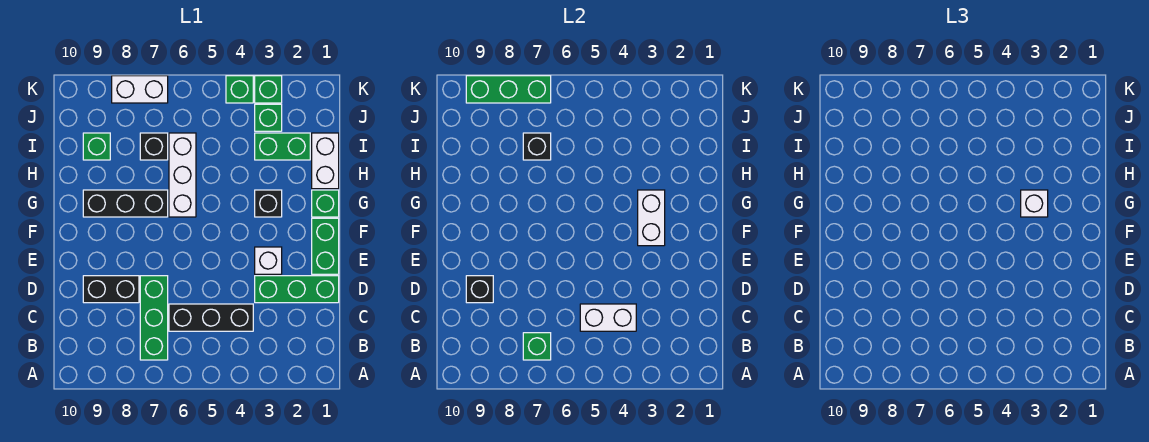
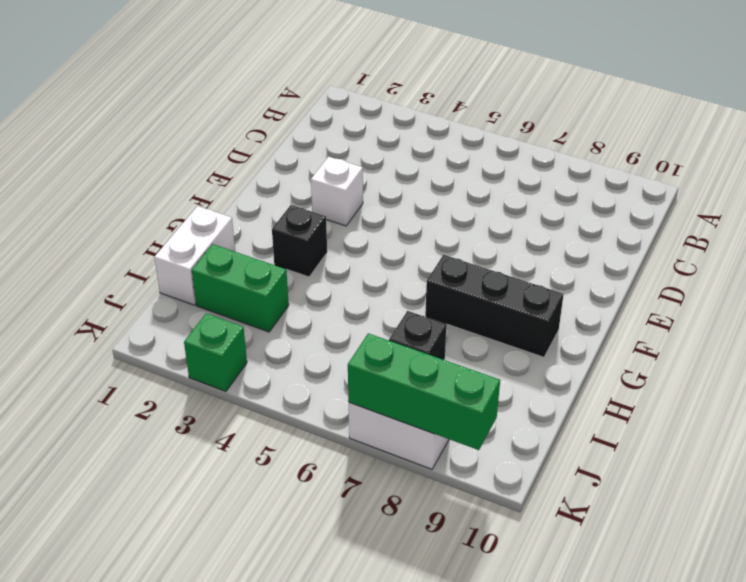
none -> green 1x3 brick [140,276,168,360]
none -> black 1x3 brick [169,304,253,331]
none -> green 1x3 brick [255,276,339,303]

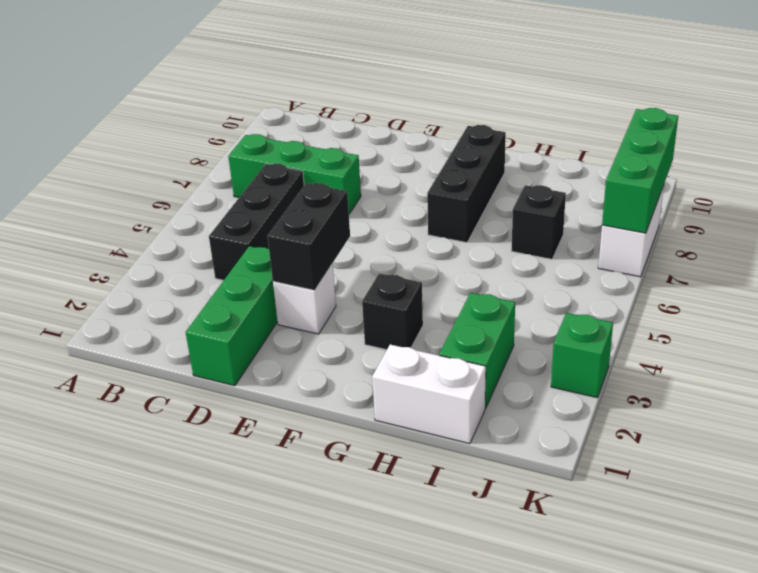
black 1x2 brick [267,183,350,290] -> black 1x2 brick moved to [83,276,139,303]
none -> green 1x2 brick [312,218,339,274]
none -> green 1x1 brick [312,190,339,217]
none -> white 1x3 brick [169,133,196,217]

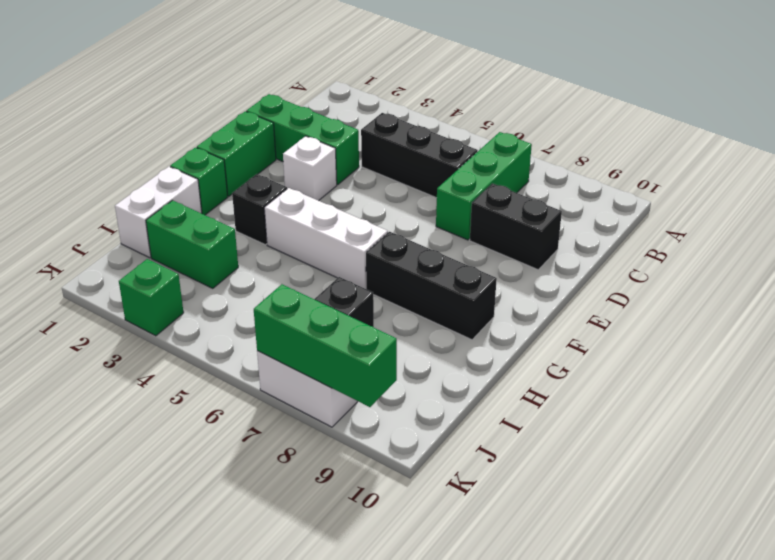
white 1x3 brick [264,188,388,289] -> white 1x3 brick turned to [169,133,196,217]
none -> green 1x1 brick [83,133,110,160]
none -> green 1x1 brick [255,104,282,131]
none -> green 1x1 brick [226,76,253,103]

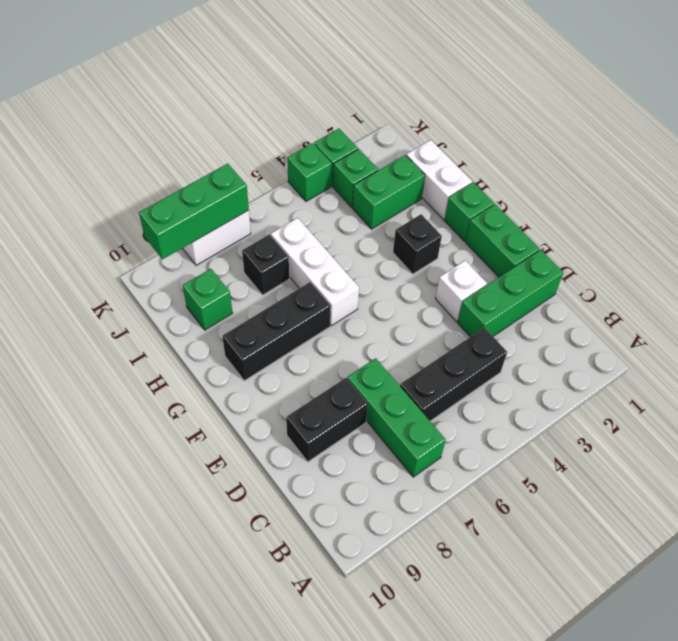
none -> green 1x1 brick [523,333,551,360]
none -> white 1x2 brick [580,304,636,331]
none -> black 1x1 brick [466,276,493,303]

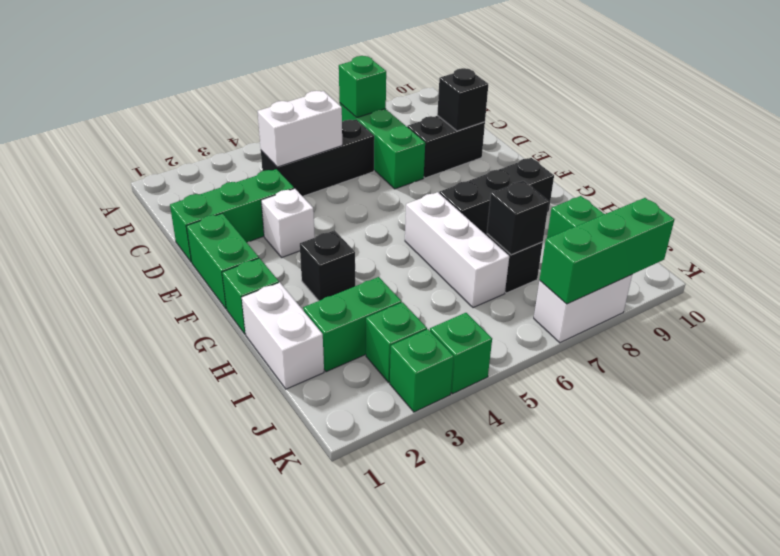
none -> white 1x2 brick [638,190,665,246]
none -> white 1x1 brick [1021,190,1048,217]

